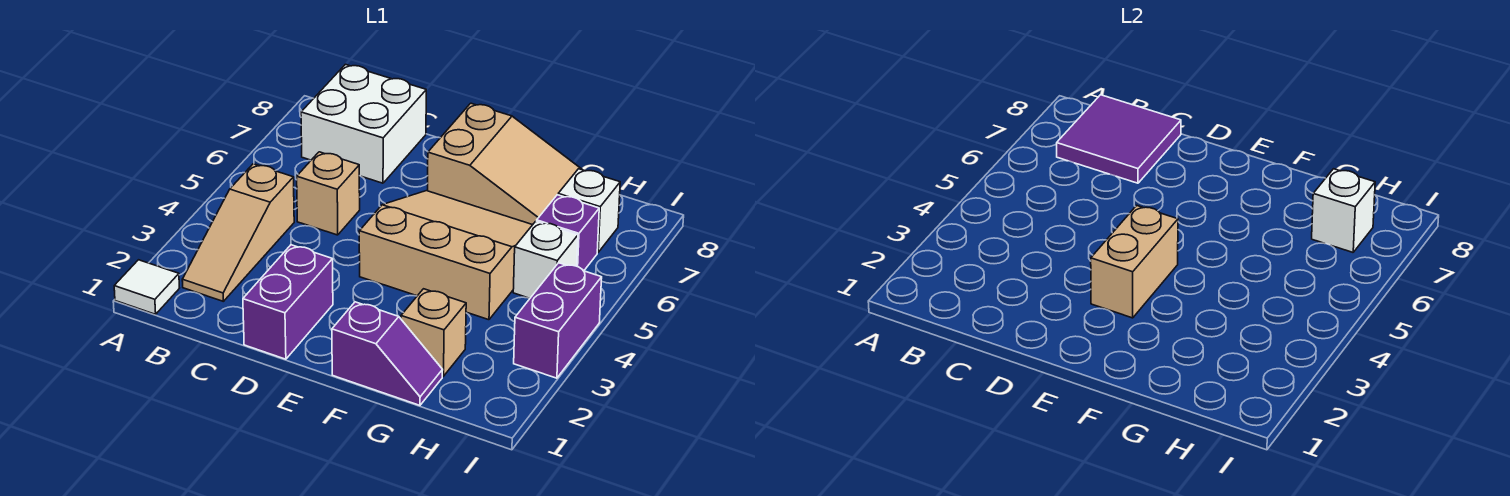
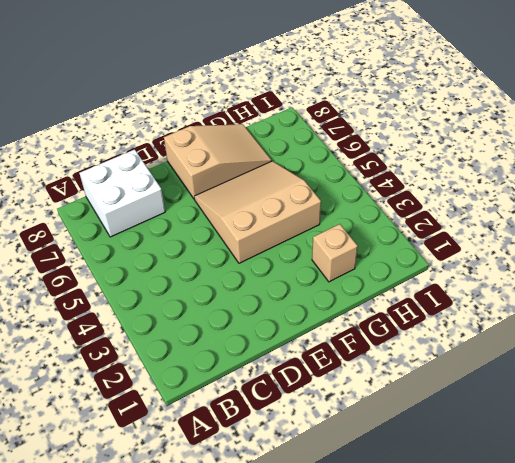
none -> white 1x1 tile [114,260,179,314]
none -> tan 1x3 slope [182,164,294,301]
none -> tan 1x1 brick [297,152,360,235]

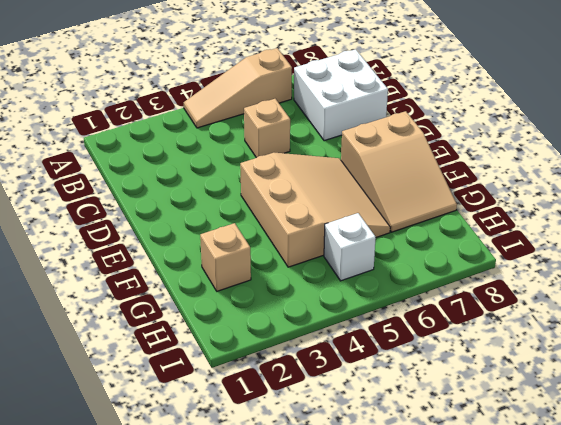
tan 1x3 slope [184,48,292,128] -> tan 1x3 slope moved to [182,164,294,301]
none -> white 1x1 tile [114,260,179,314]
none -> purple 1x2 brick [243,245,333,359]
none -> purple 1x2 slope [332,302,442,405]

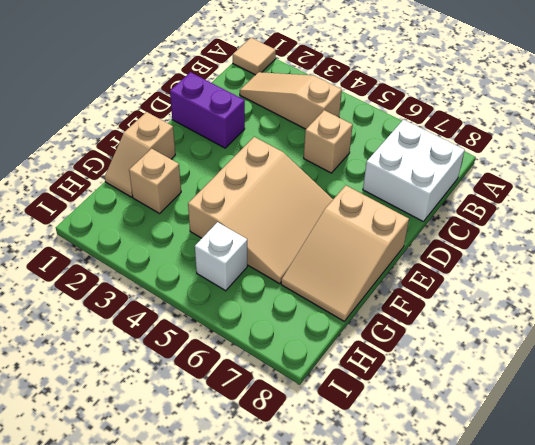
tan 1x1 tile [233,38,276,75] -> white 1x1 tile [114,260,179,314]
tan 1x2 slope [105,112,175,197] -> purple 1x2 slope [332,302,442,405]
none -> purple 1x1 brick [537,195,599,271]
none -> white 1x1 brick [558,169,620,252]
none -> purple 1x2 brick [514,263,602,378]

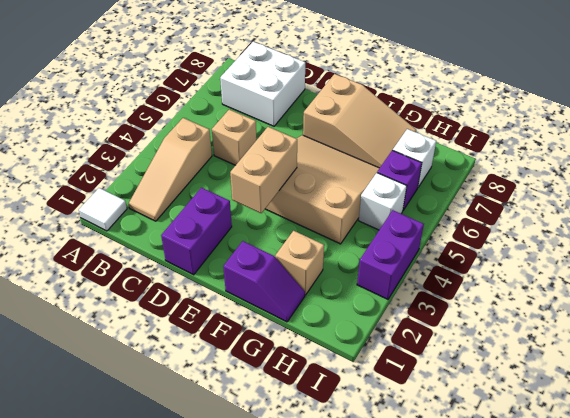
none -> purple 2x2 tile [1057,95,1181,183]
none -> white 1x1 brick [1312,169,1375,252]

